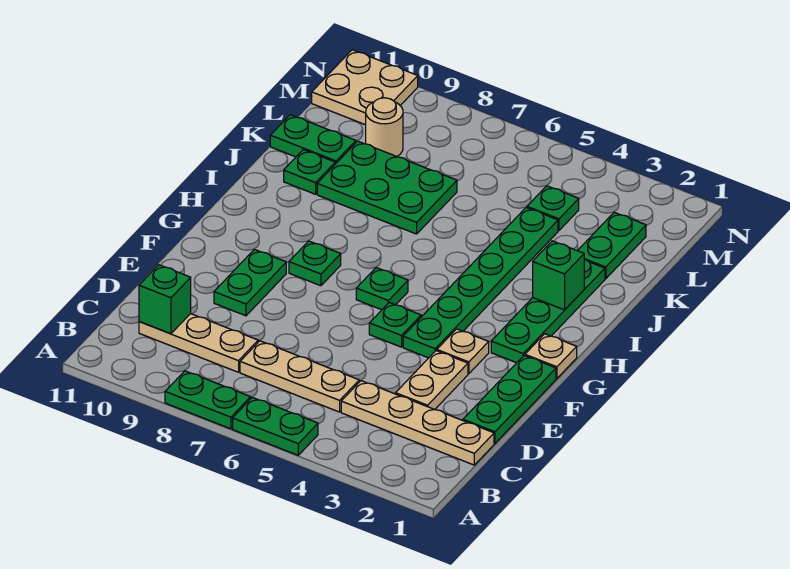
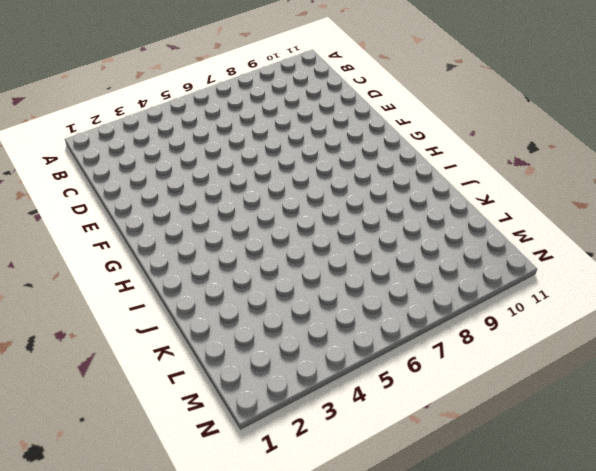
none -> green 1x2 plate [233,397,318,455]
none -> green 1x2 plate [165,371,251,429]
none -> tan 1x4 plate [341,381,494,465]

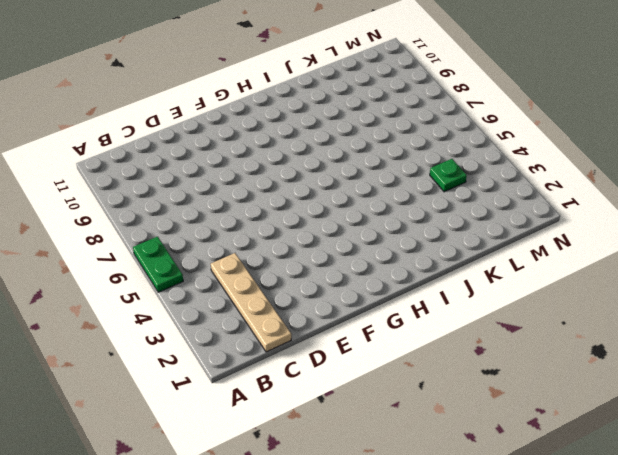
none -> green 1x2 plate [165,371,251,429]
none -> tan 1x3 plate [240,341,359,412]
none -> tan 1x3 plate [139,314,258,372]

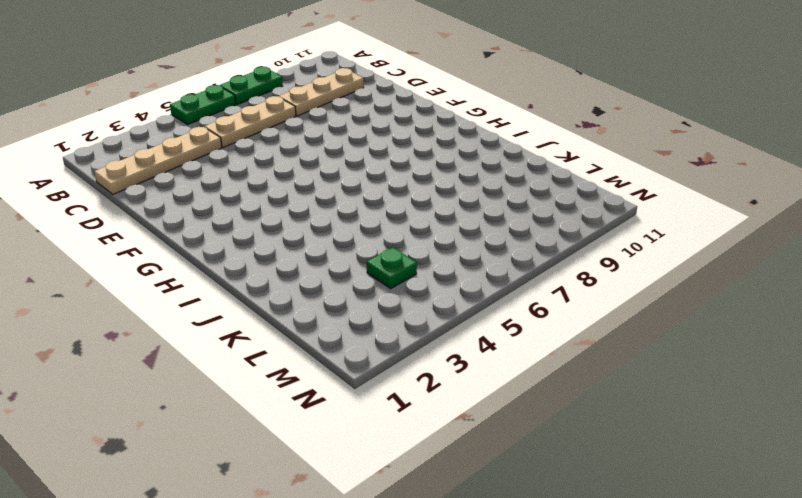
none -> green 1x3 plate [463,356,556,443]
none -> tan 1x2 plate [396,351,468,410]
none -> green 1x2 plate [214,249,286,316]

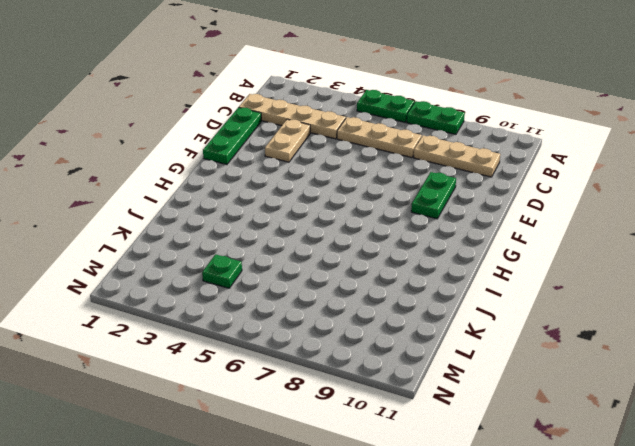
none -> tan 1x1 plate [437,329,489,374]
none -> green 1x6 plate [403,208,558,358]
none -> green 1x1 plate [369,302,421,347]

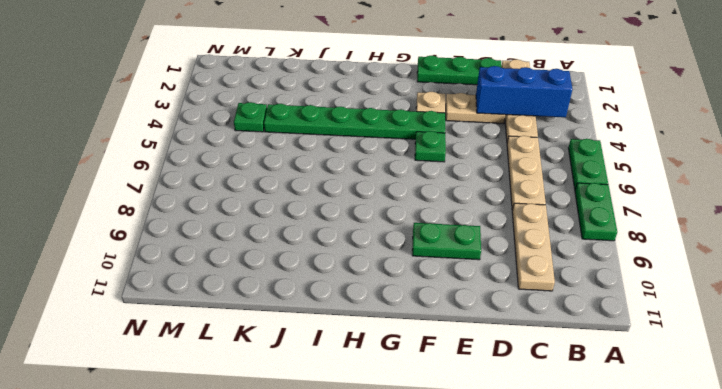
blue 1x3 brick [476,66,572,117] -> none
none -> tan 1x1 plate [525,334,577,378]
none -> green 1x4 plate [491,259,605,363]
none -> green 1x1 plate [356,268,408,310]

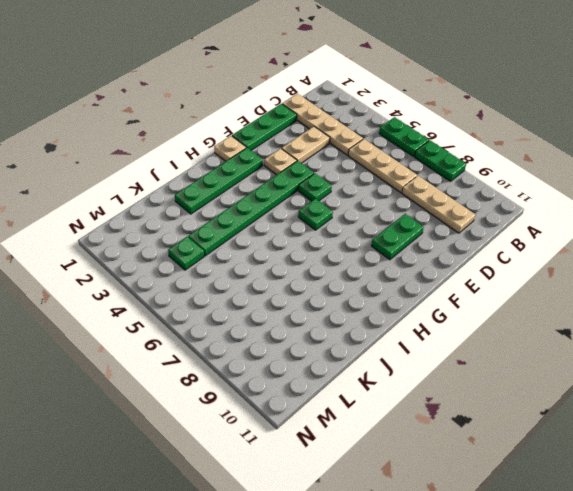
none -> green 1x1 plate [289,241,341,286]
none -> green 2x3 plate [317,141,457,234]
none -> green 1x1 plate [284,150,335,194]

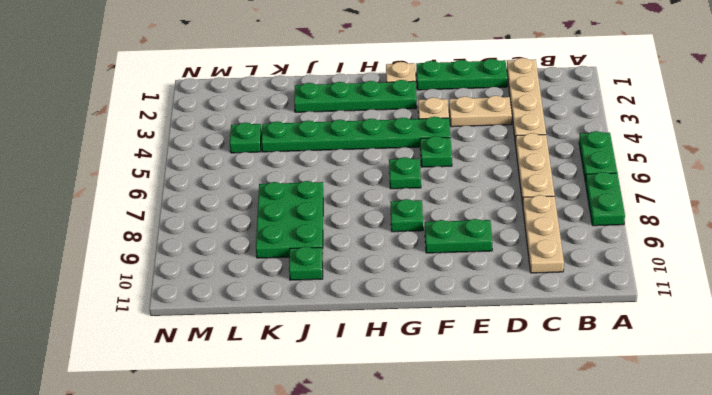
none -> green 1x2 plate [578,212,646,279]
none -> green 1x2 plate [270,115,356,164]
none -> tan 1x1 round brick [366,98,403,156]

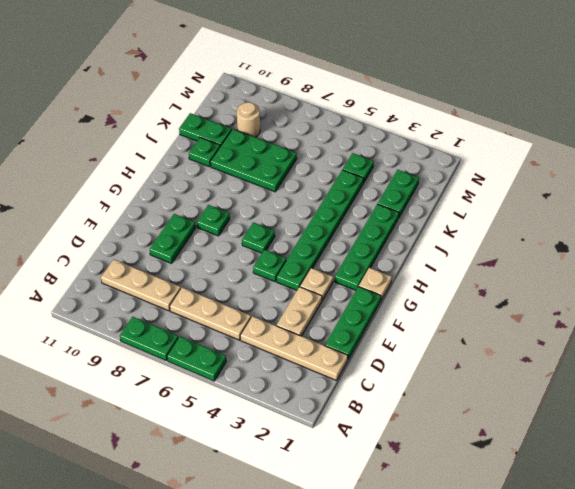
none -> tan 2x2 plate [312,50,418,125]
none -> green 1x1 brick [139,265,191,334]
none -> green 1x1 brick [533,241,584,310]

